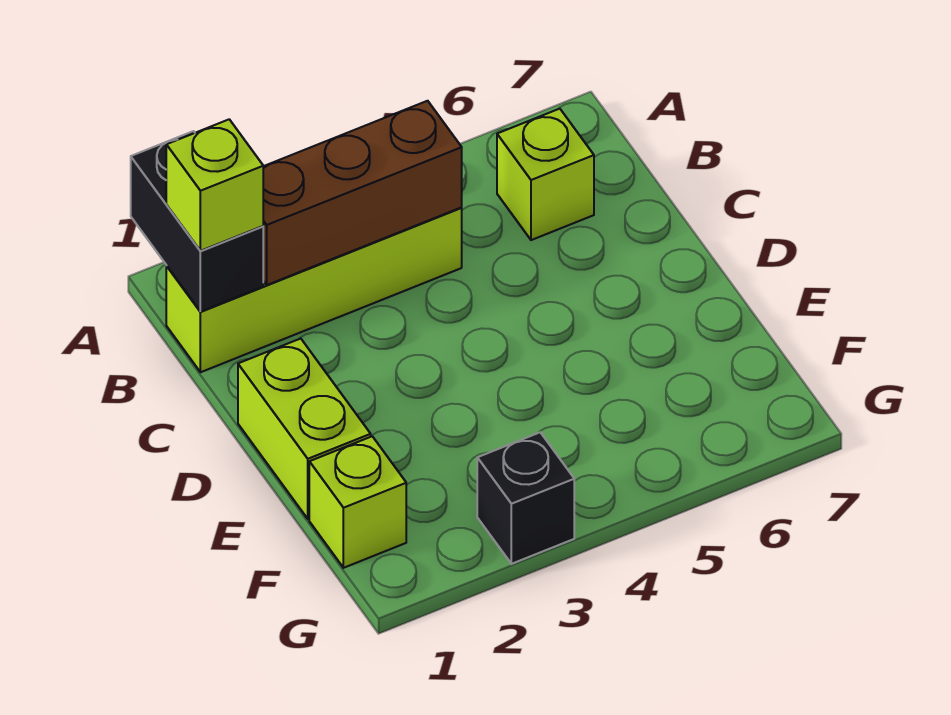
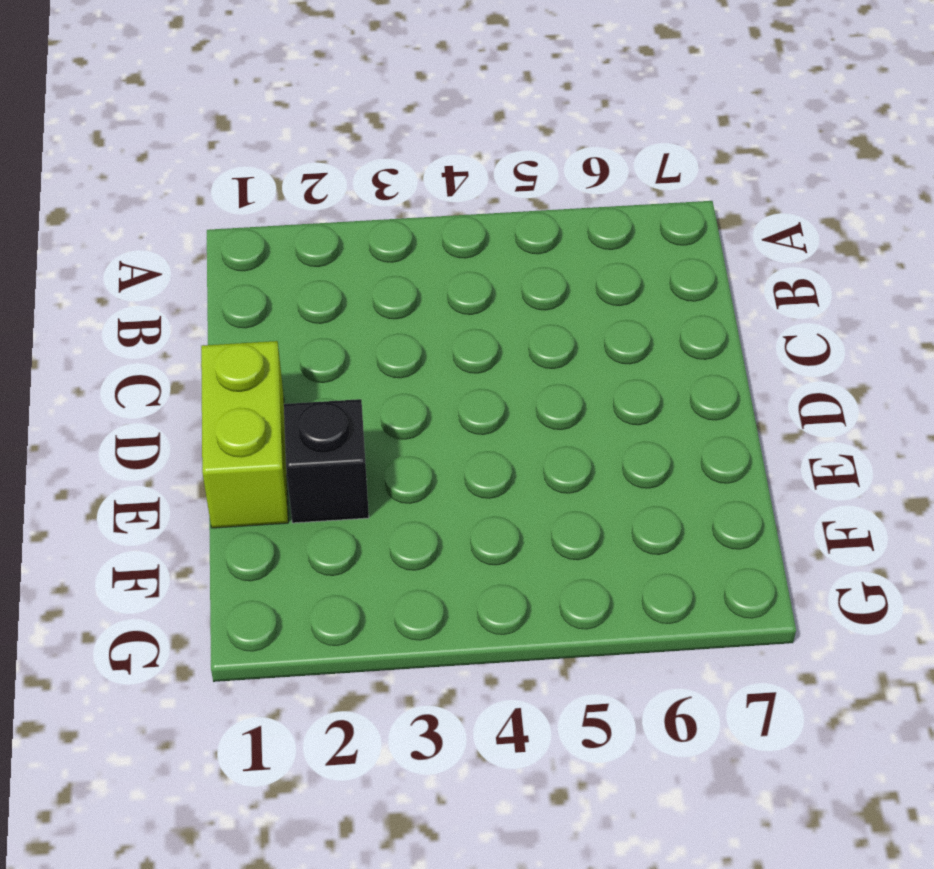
black 1x1 brick [284,399,369,523] -> black 1x1 brick moved to [477,432,574,564]
none -> lime 1x4 brick [166,208,462,372]
none -> lime 1x1 brick [497,109,594,240]

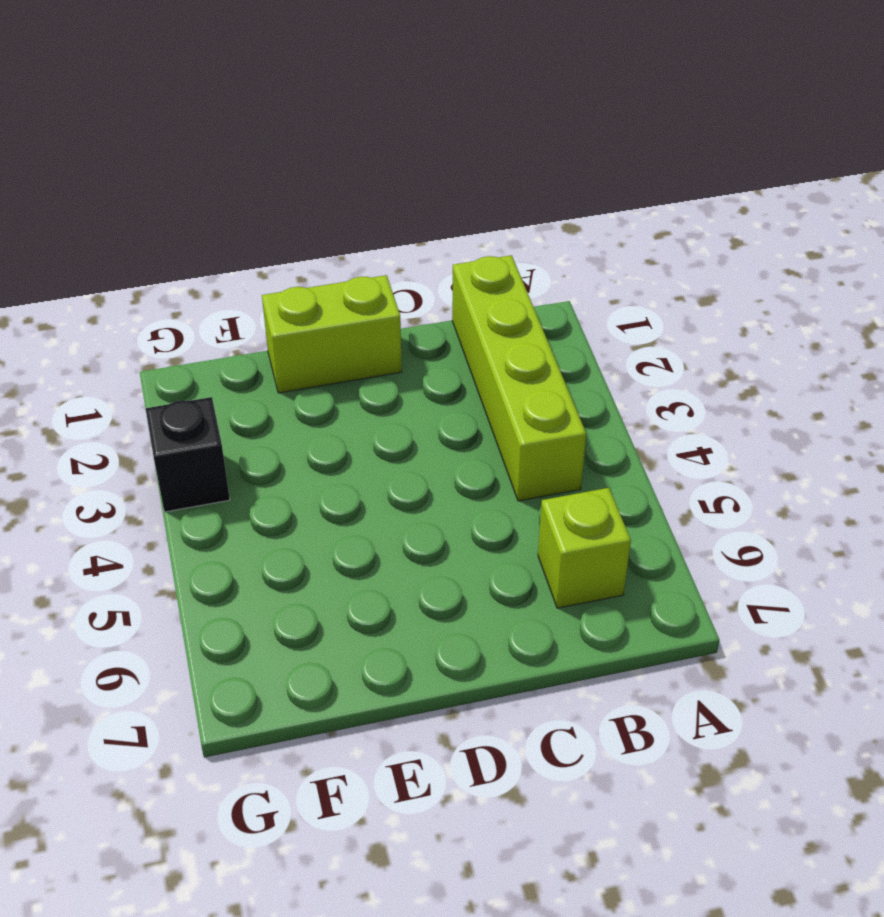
none -> lime 1x1 brick [309,436,406,568]
none -> black 1x2 brick [131,131,263,312]

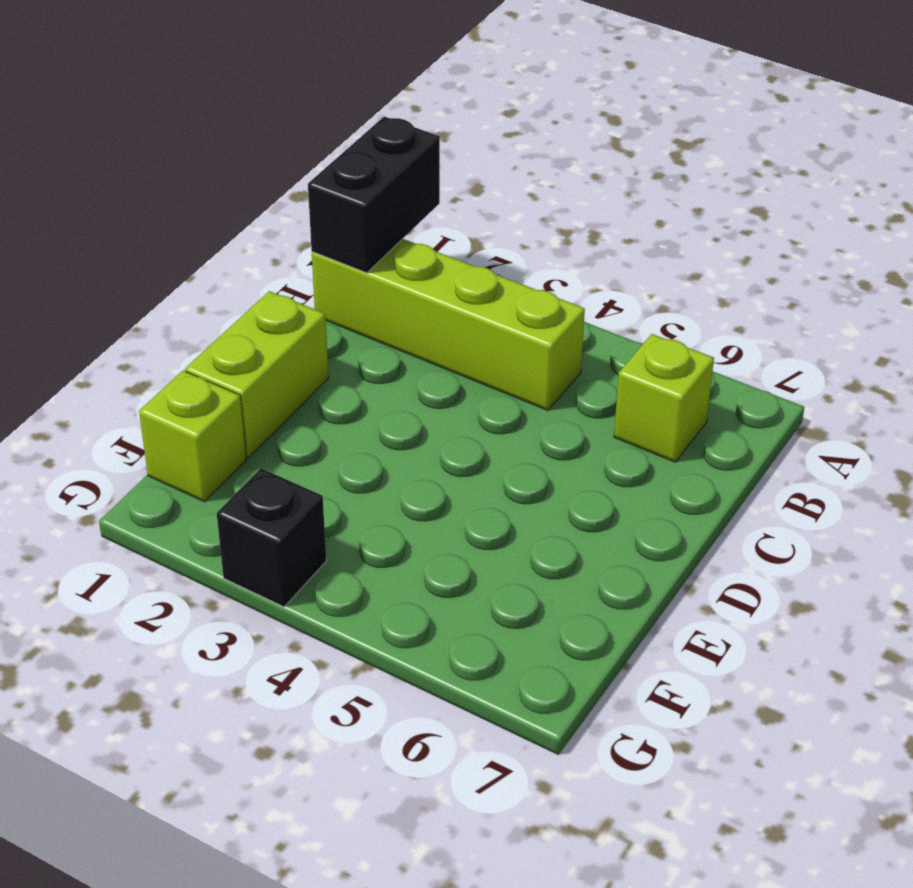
none -> brown 1x3 brick [263,101,462,285]
none -> lime 1x1 brick [166,119,263,251]

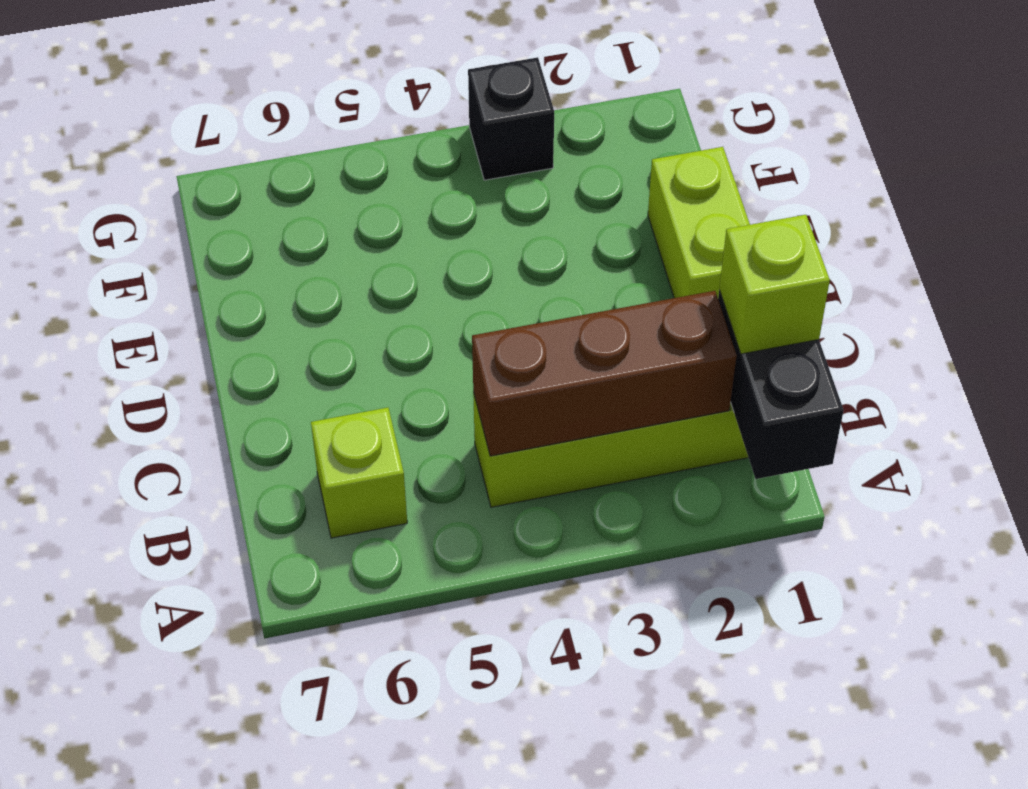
none -> lime 1x1 brick [309,436,406,568]

